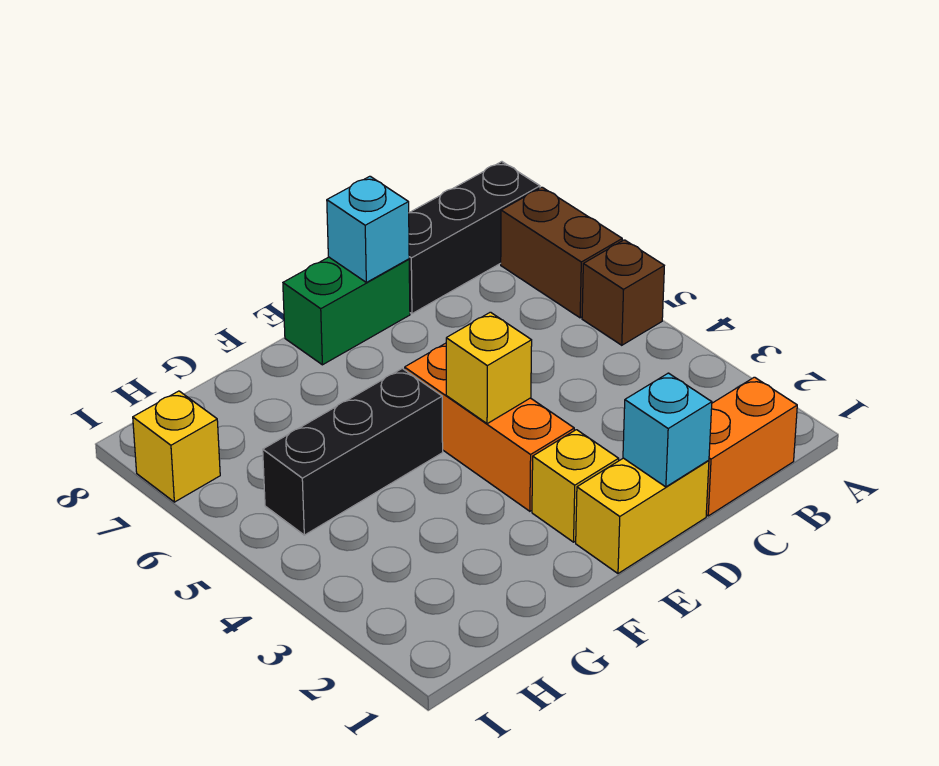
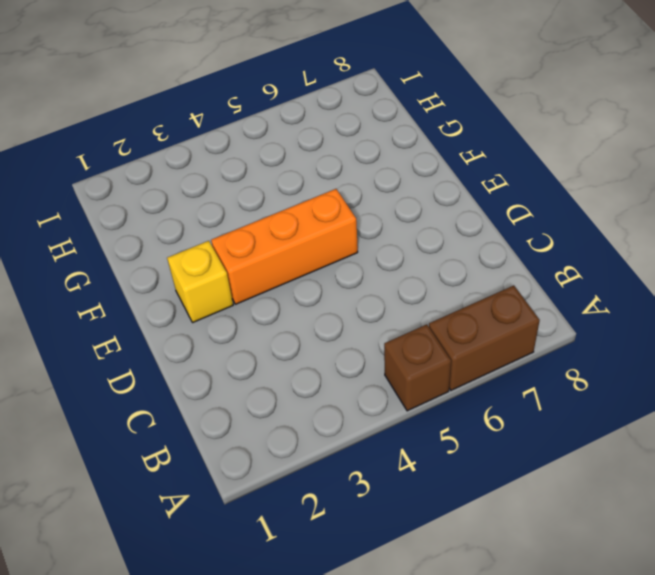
none -> black 1x3 brick [409,162,540,314]
none -> orange 1x2 brick [706,377,797,516]
none -> yellow 1x2 brick [576,458,709,573]

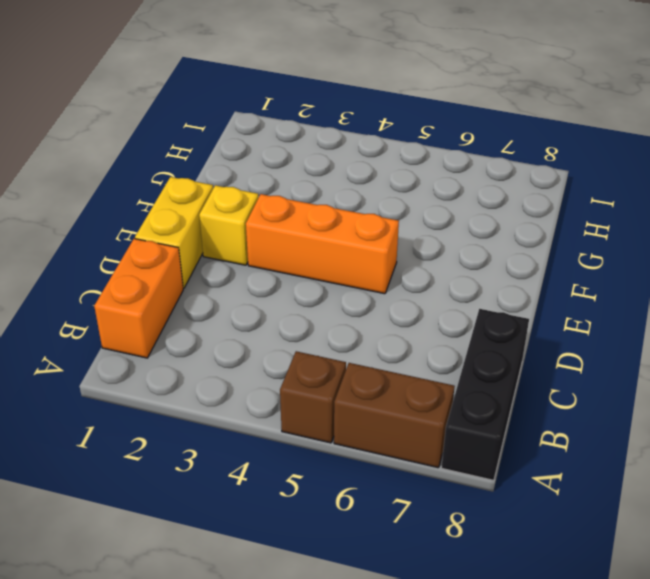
none -> green 1x2 brick [283,257,410,365]
none -> black 1x3 brick [263,368,443,535]
none -> yellow 1x1 brick [133,391,220,502]

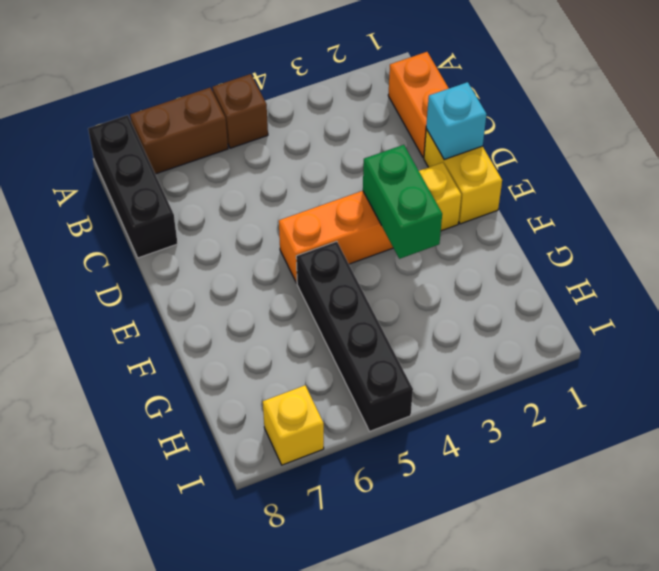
green 1x2 brick [363,145,442,259] -> green 1x2 brick moved to [283,257,410,365]
black 1x4 brick [296,241,413,431] -> black 1x3 brick [263,368,443,535]
none -> cyan 1x1 brick [327,176,409,282]
none -> yellow 1x1 brick [446,312,532,424]

